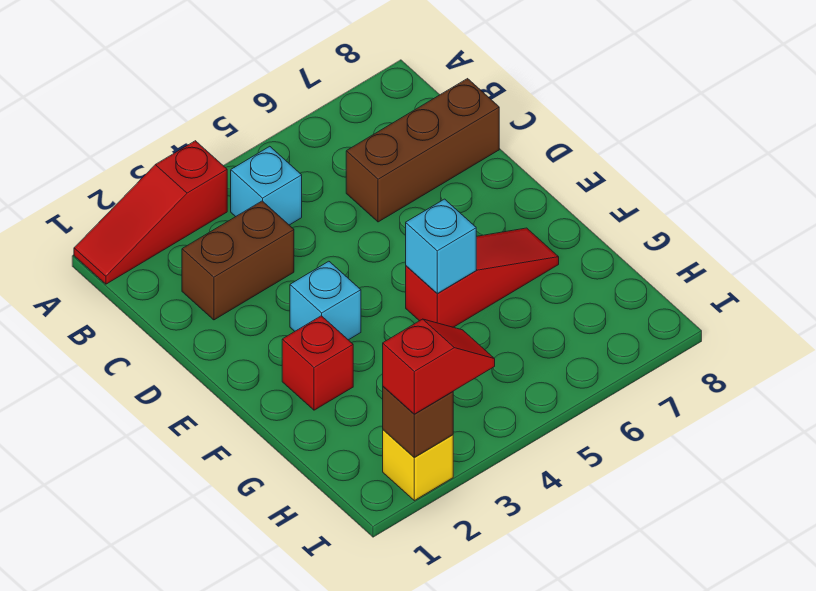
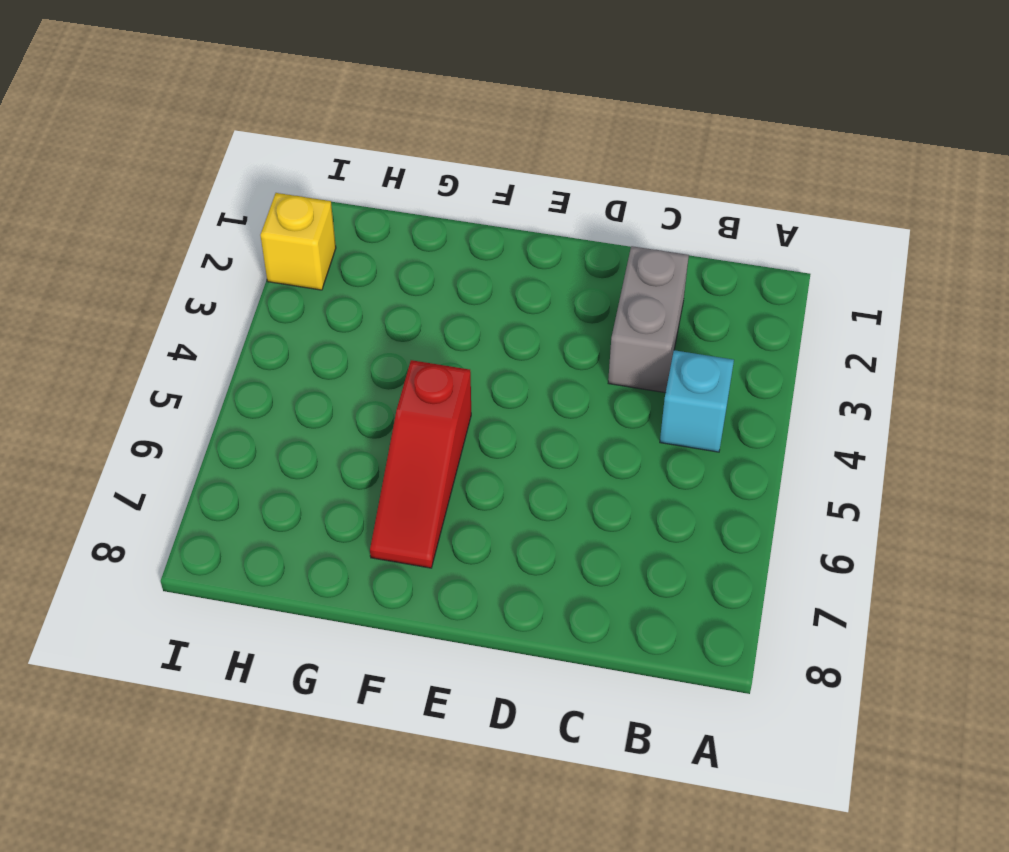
grey 1x2 brick [608,246,689,393] -> brown 1x2 brick [182,201,294,320]
none -> red 1x3 slope [74,141,227,284]
none -> brown 1x3 brick [346,79,499,222]

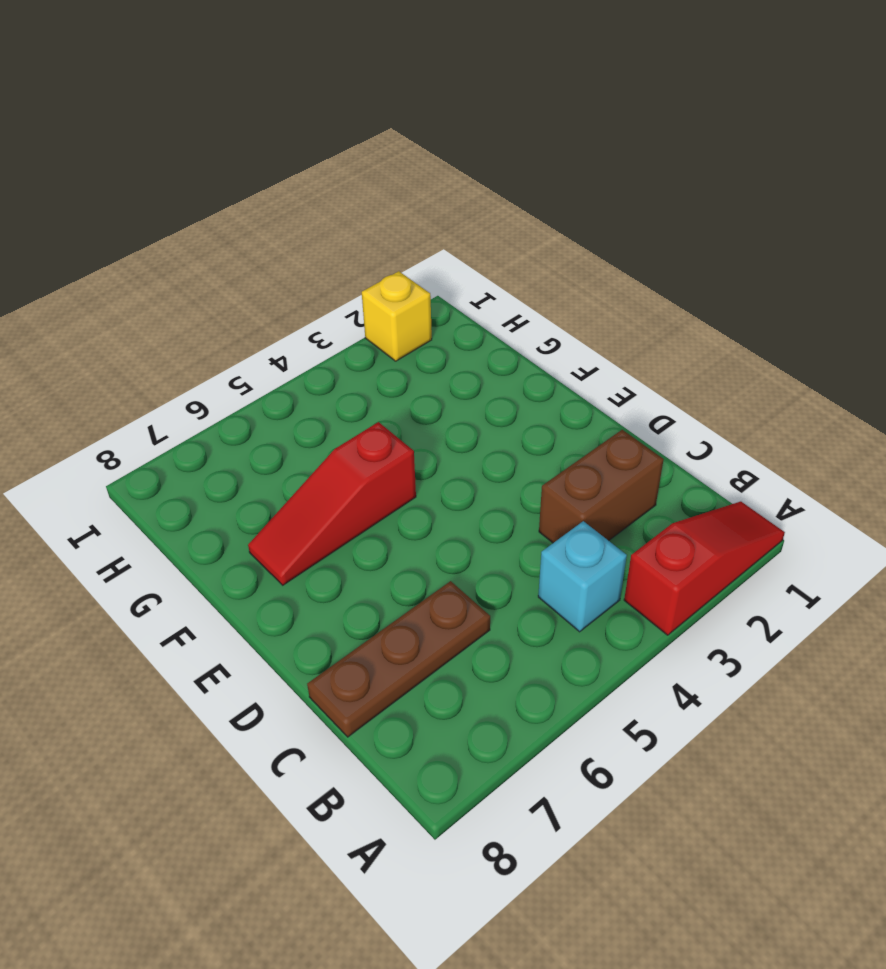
brown 1x3 plate [307,581,490,737] -> brown 1x3 brick [346,79,499,222]
none -> cyan 1x1 brick [290,261,361,340]
none -> red 1x1 brick [282,316,353,410]

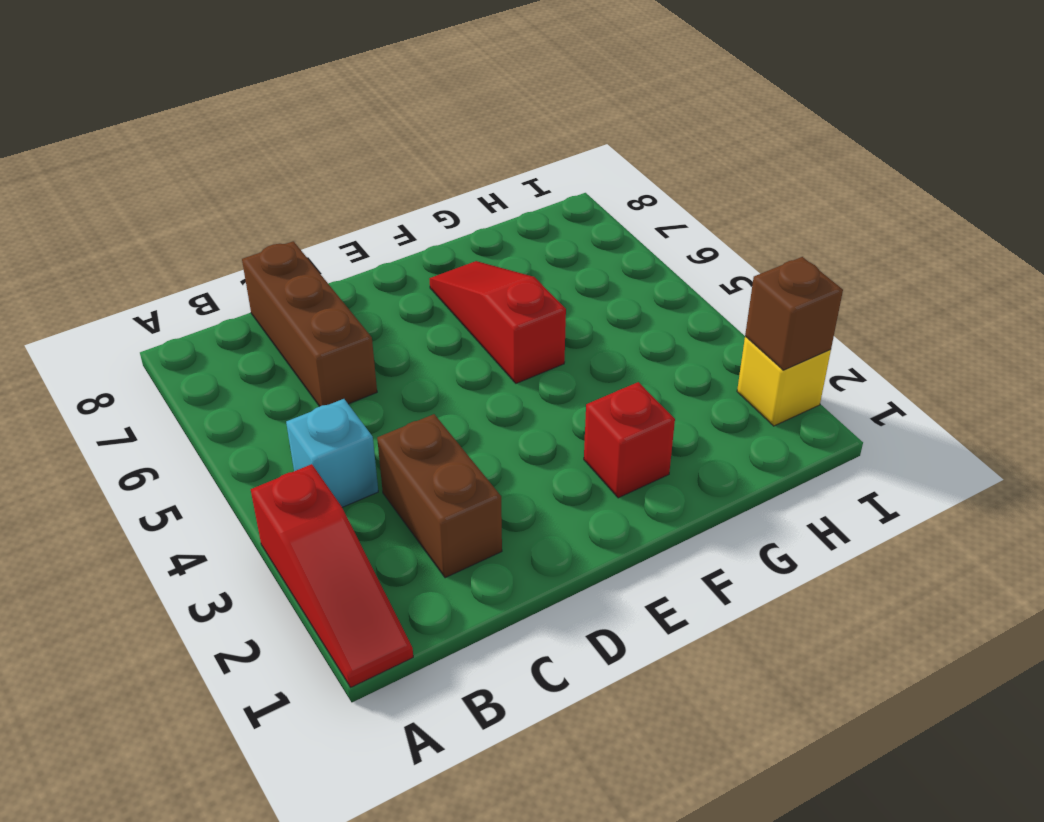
none -> cyan 1x1 brick [290,261,361,340]
none -> cyan 1x1 brick [406,199,476,293]

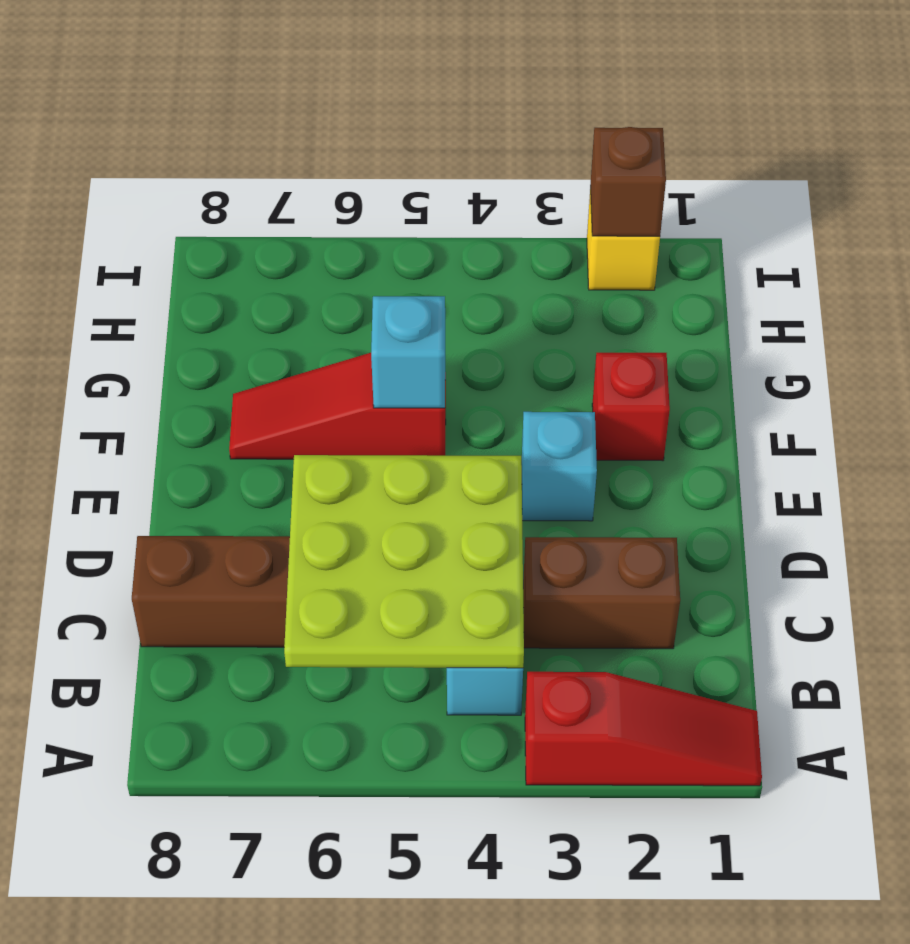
lime 3x3 plate [284,455,524,668] -> none
none -> red 1x2 slope [383,319,495,414]

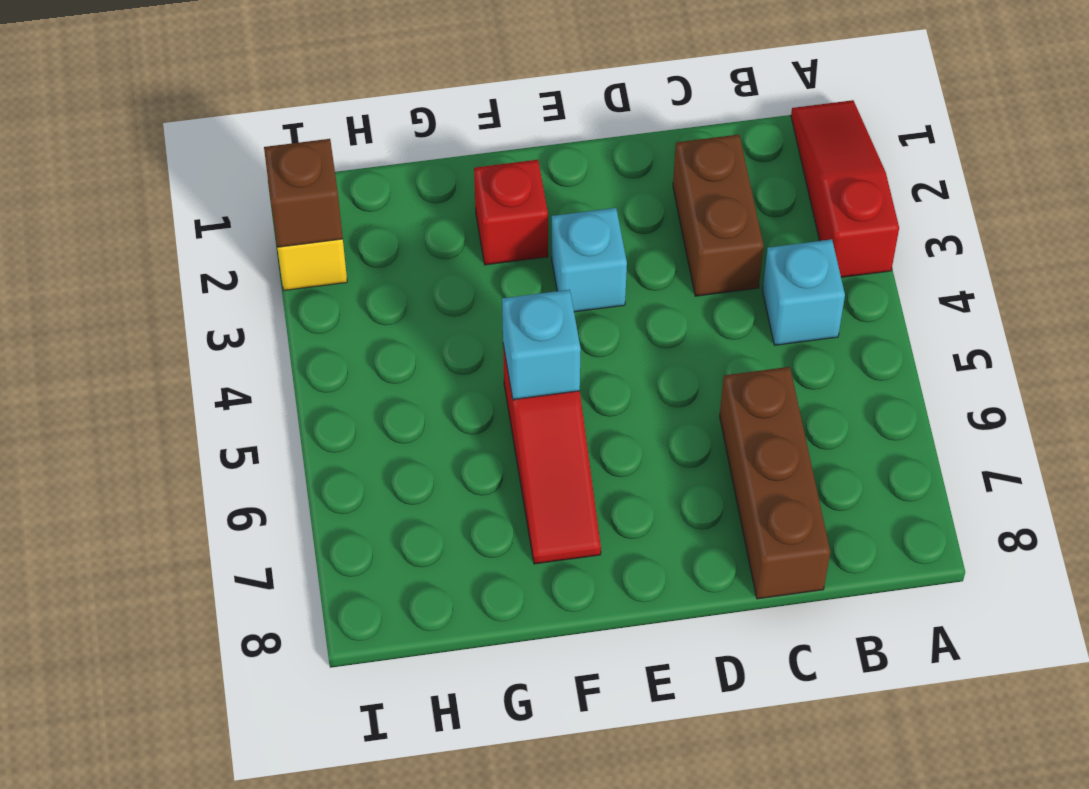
none -> red 1x2 slope [383,319,495,414]

